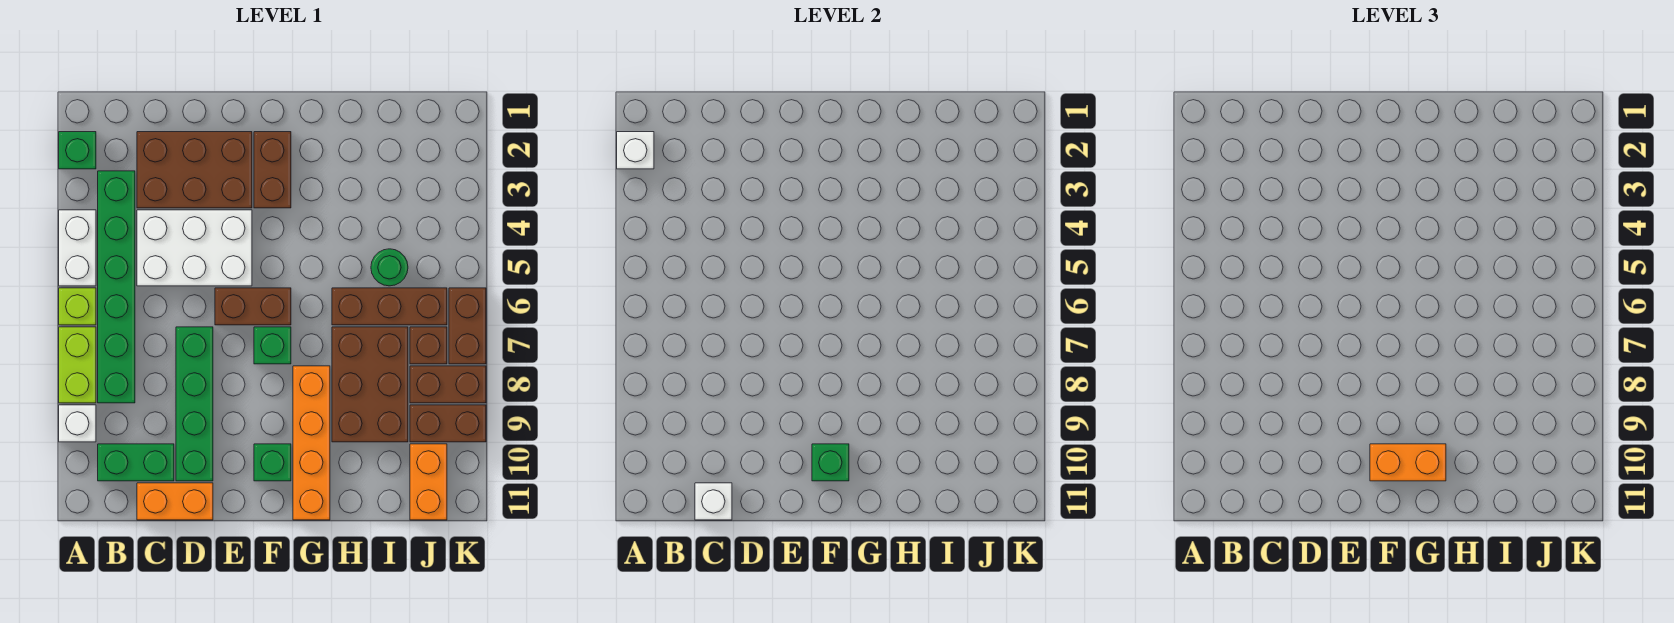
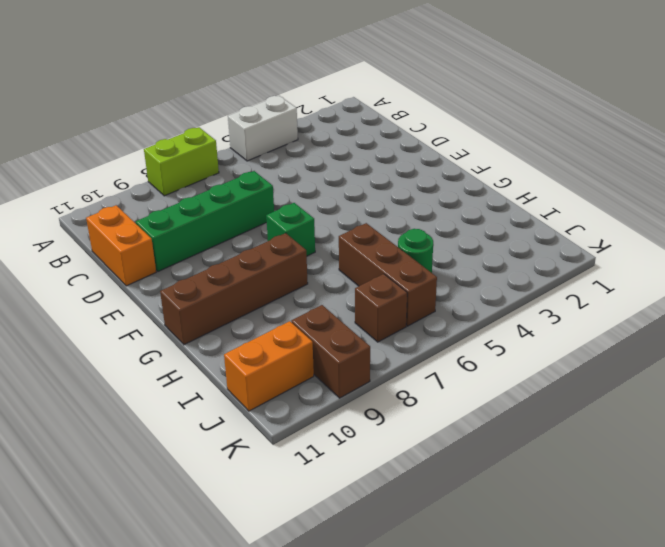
brown 1x4 brick [160,233,308,345] -> orange 1x4 brick [293,366,330,520]
none -> green 1x1 brick [59,132,96,169]
none -> lime 1x1 brick [59,288,96,325]
none -> white 1x1 brick [59,405,96,442]

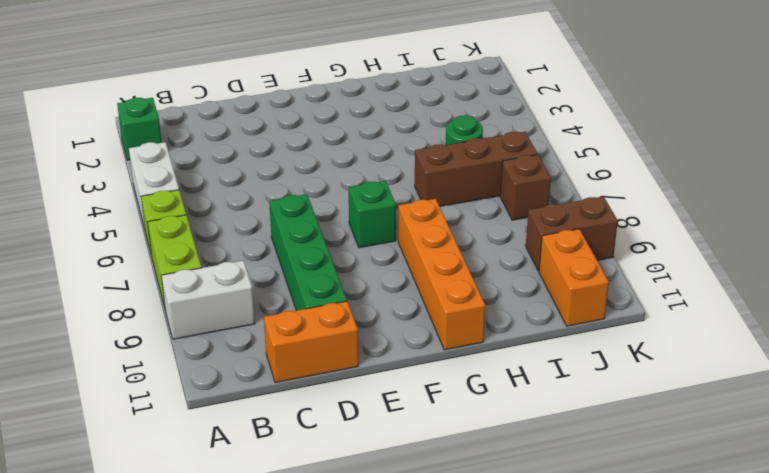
white 1x2 brick [161,261,255,339] -> white 1x1 brick [59,405,96,442]
none -> green 1x6 brick [98,171,135,403]
none -> green 1x2 brick [98,444,174,481]
none -> brown 2x3 brick [137,132,252,208]

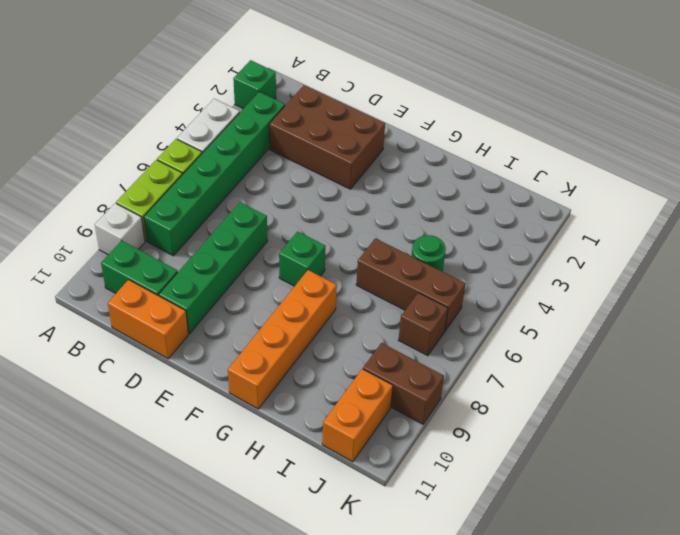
none -> white 2x3 brick [137,210,252,286]
none -> brown 1x2 brick [215,288,291,325]
none -> brown 1x2 brick [254,132,291,208]

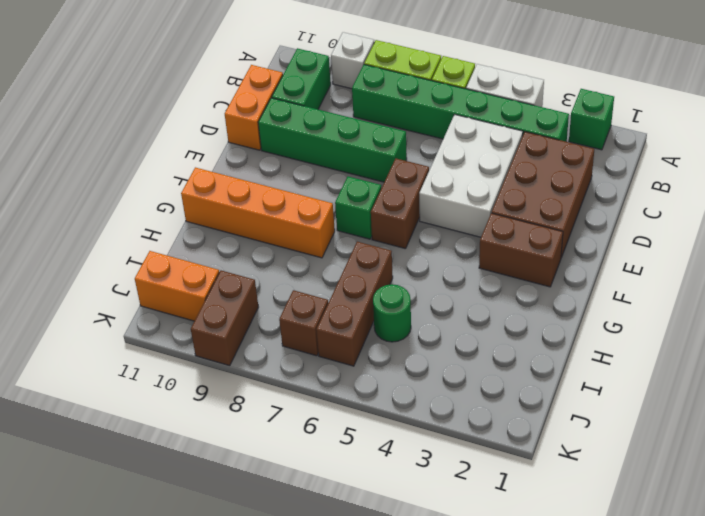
none -> green 1x1 brick [254,444,291,481]
none -> brown 2x3 brick [332,327,408,442]
none -> brown 1x2 brick [410,366,486,403]

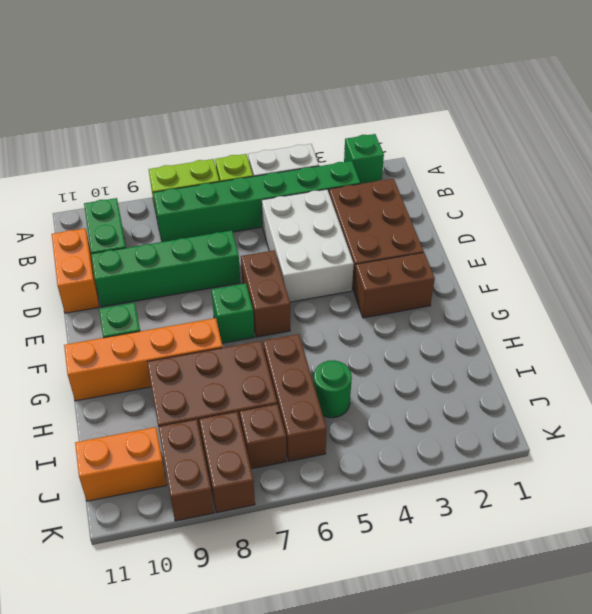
none -> white 1x1 brick [59,405,96,442]
none -> brown 1x2 brick [449,288,486,364]
none -> white 1x1 brick [617,132,654,169]

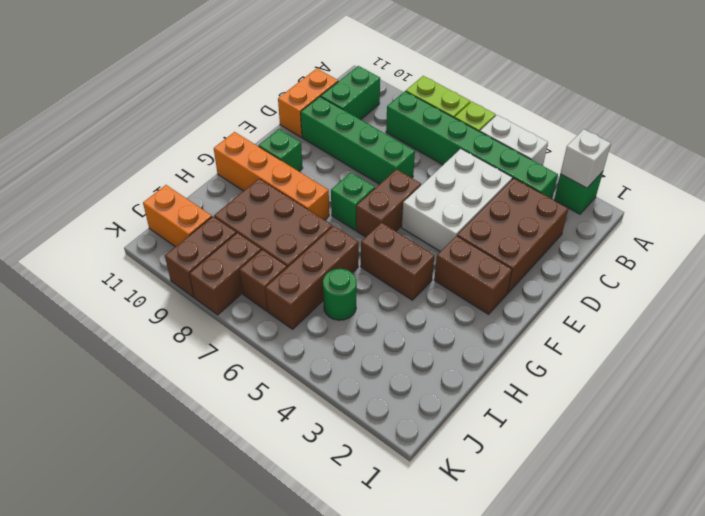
brown 1x2 brick [361,223,434,300] -> brown 1x2 brick moved to [449,288,486,364]
none -> white 1x1 brick [59,405,96,442]
none -> white 1x1 brick [695,483,732,520]
none -> green 1x1 brick [812,444,849,481]

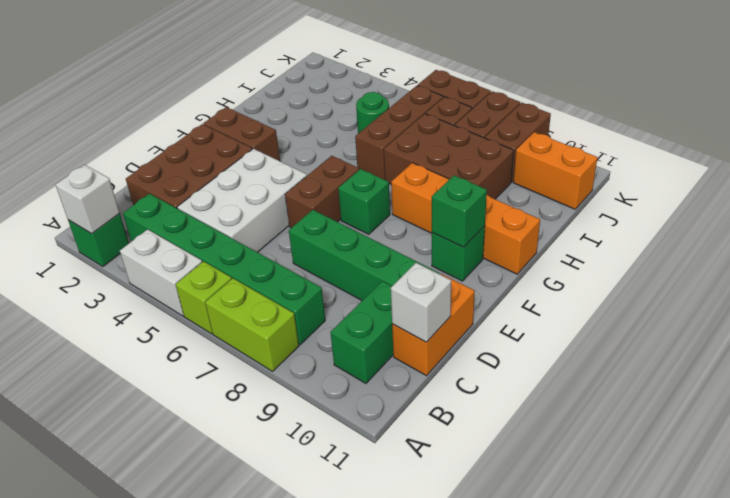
none -> white 1x1 brick [59,405,96,442]
none -> orange 1x2 brick [1370,444,1446,481]

